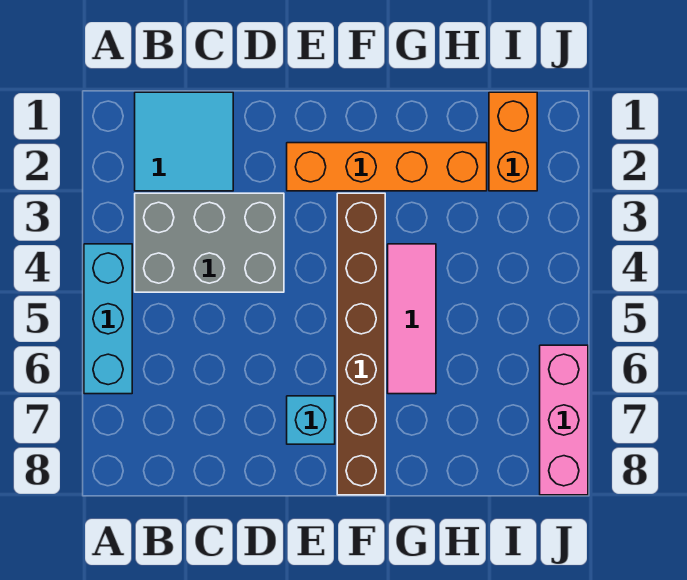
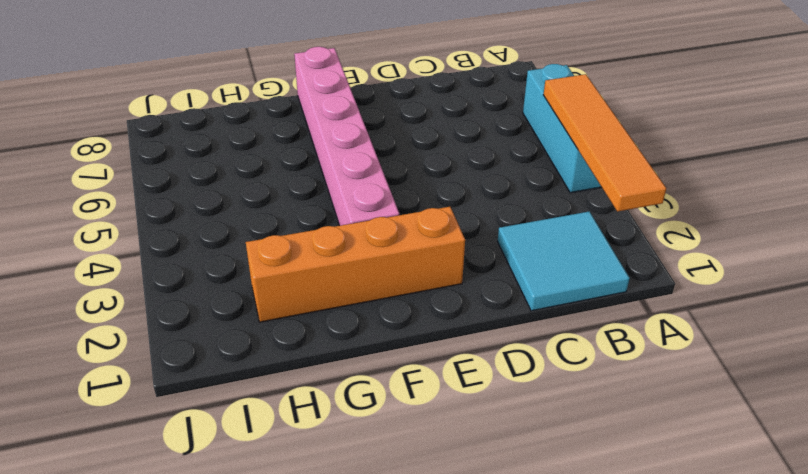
orange 1x4 tile [544,74,666,212] -> none
pink 1x6 brick [294,47,399,226] -> brown 1x6 brick [337,193,385,495]
none -> grey 2x3 brick [135,193,284,292]
none -> cyan 1x1 brick [287,396,335,444]

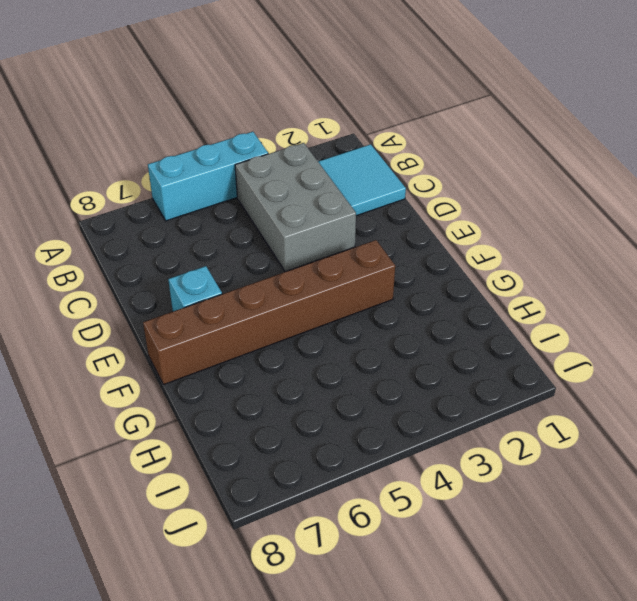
none -> orange 1x4 brick [287,143,487,191]
none -> pink 1x3 tile [388,244,436,394]

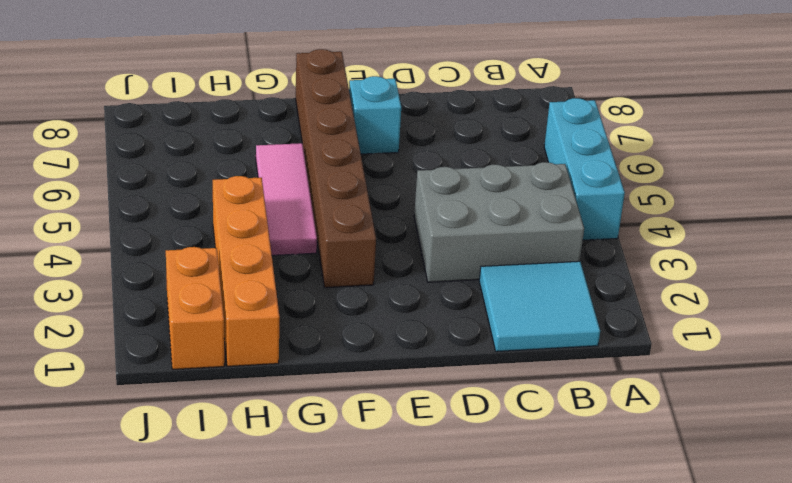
orange 1x4 brick [213,176,280,366] -> orange 1x4 brick turned to [287,143,487,191]
none -> pink 1x3 brick [540,345,588,495]

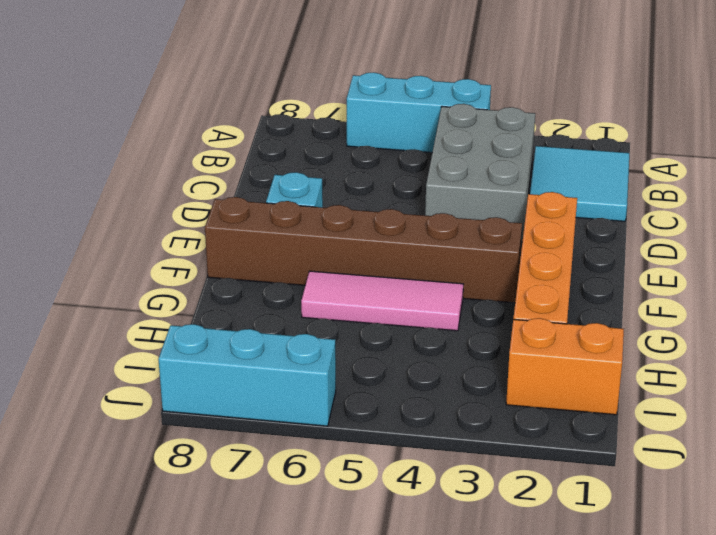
cyan 1x3 brick [158,324,336,426] -> pink 1x3 brick [540,345,588,495]

